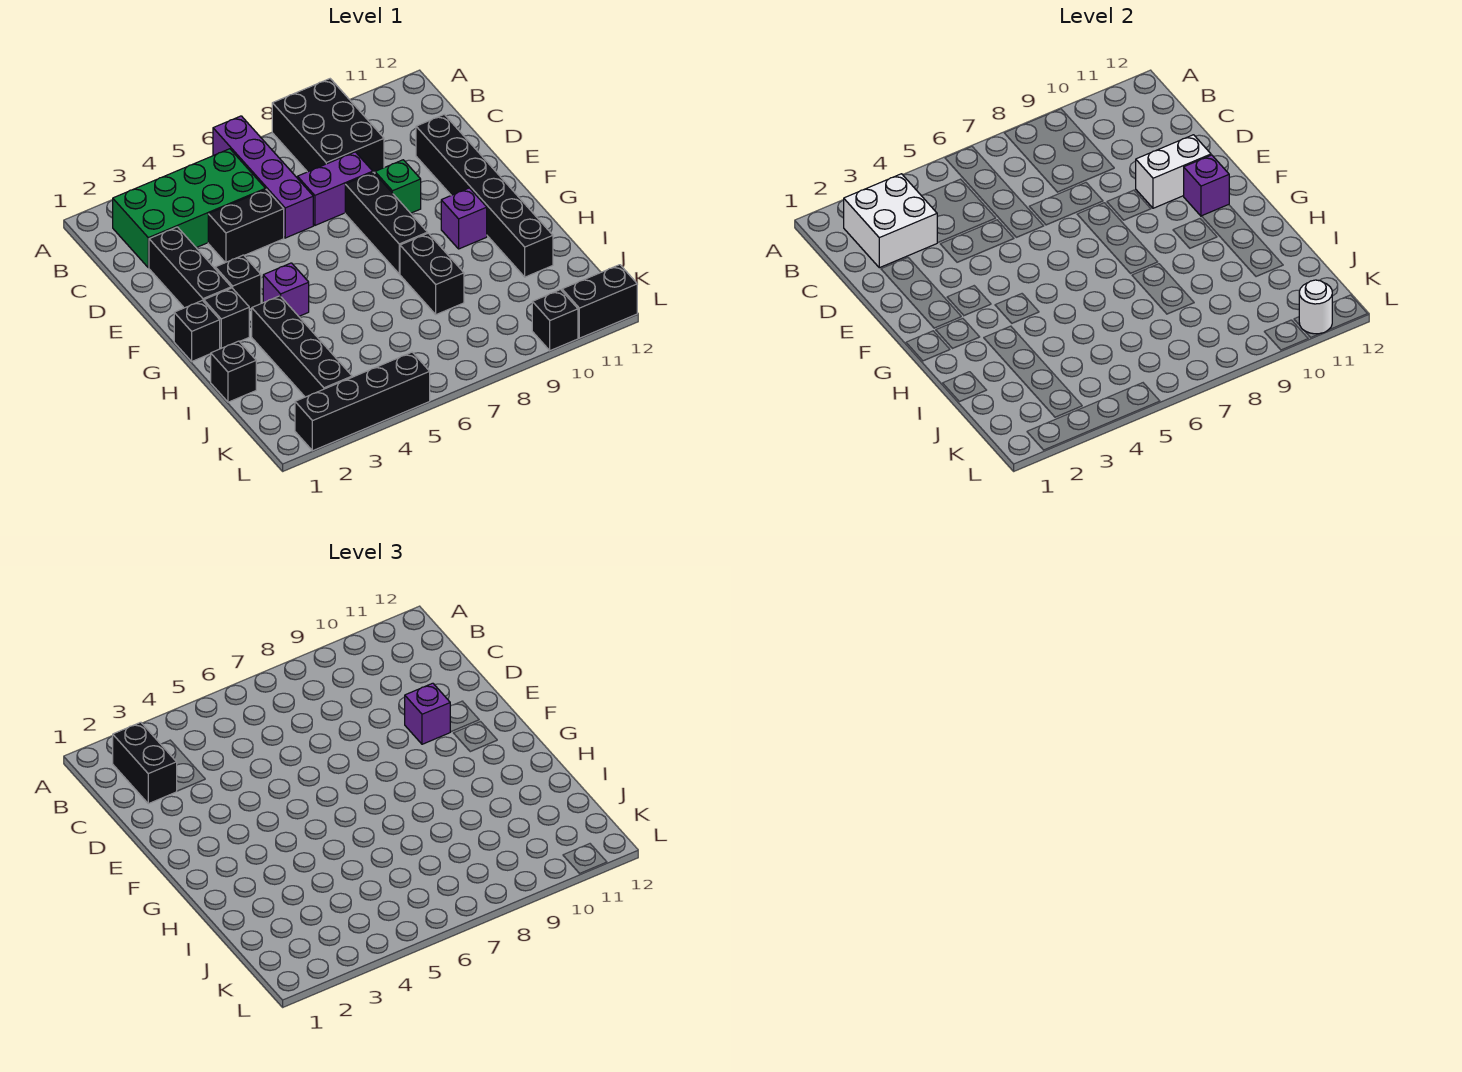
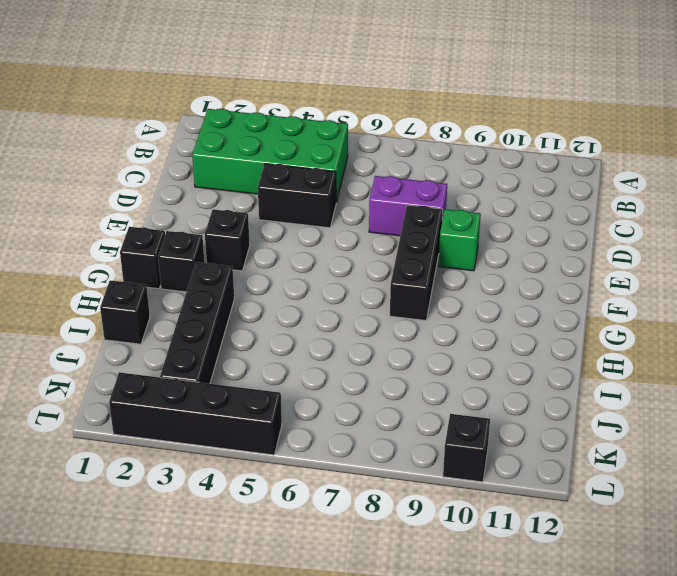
none -> purple 1x4 brick [213,116,313,238]
none -> black 2x3 brick [272,79,384,173]
none -> black 1x3 brick [149,227,231,308]

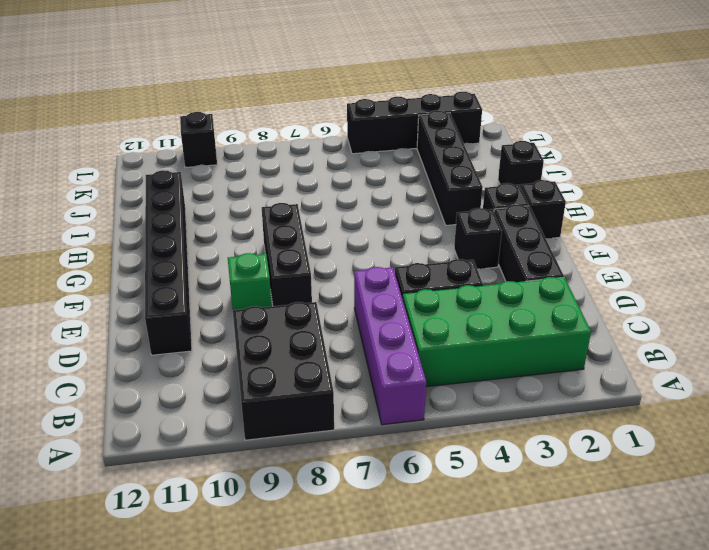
none -> purple 1x2 brick [297,152,373,225]
none -> purple 1x1 brick [263,263,309,316]
none -> purple 1x1 brick [441,188,487,249]

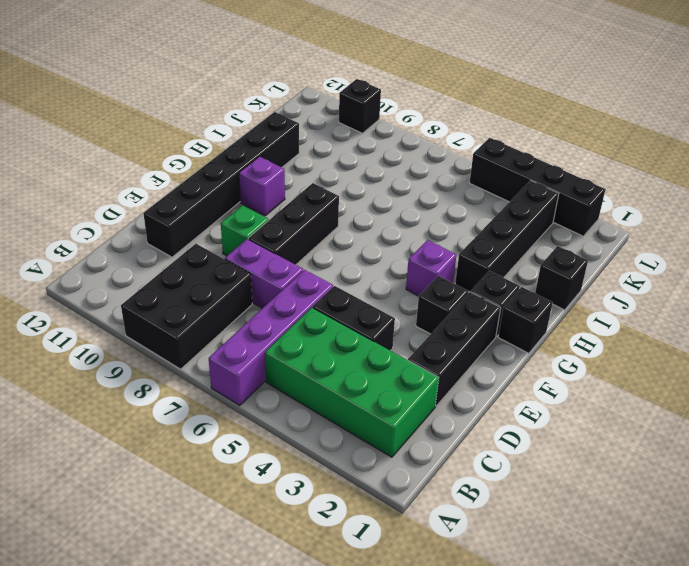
none -> black 1x2 brick [400,233,464,315]
none -> black 1x2 brick [562,265,637,338]
none -> white 2x2 brick [844,174,937,268]

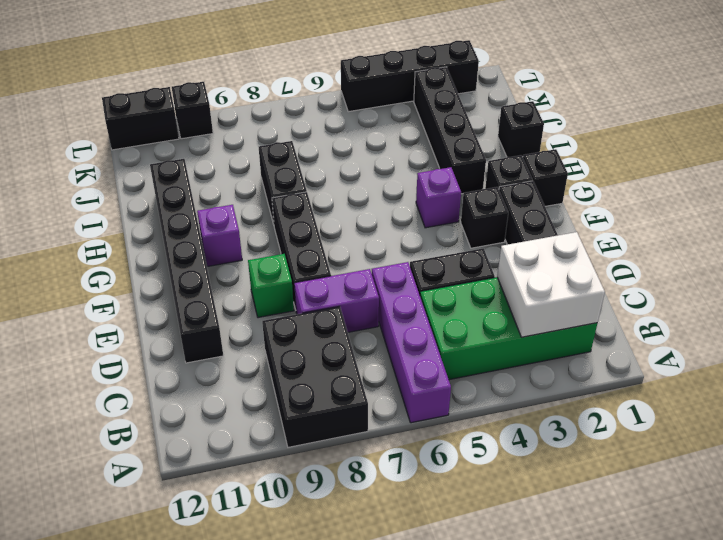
none -> white 1x2 brick [1136,135,1211,208]
none -> purple 1x1 brick [1184,155,1229,216]
none -> white 1x1 round brick [1299,280,1332,334]

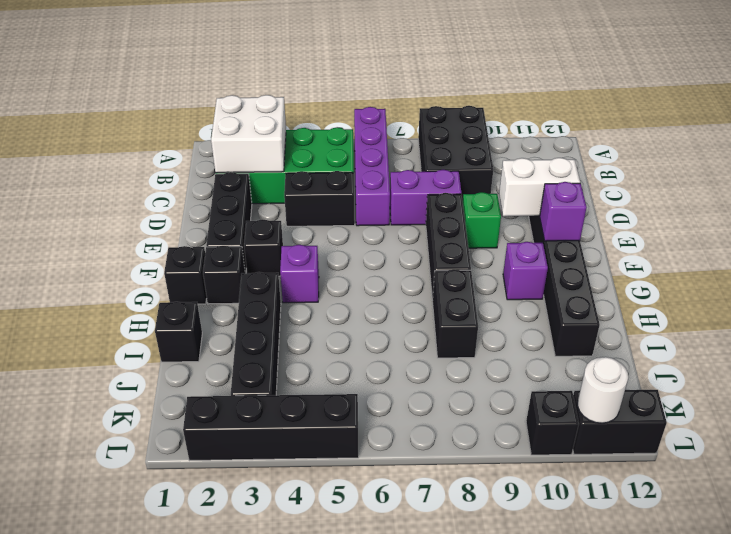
none -> black 1x2 brick [113,722,177,804]
none -> purple 1x1 brick [405,683,450,744]

